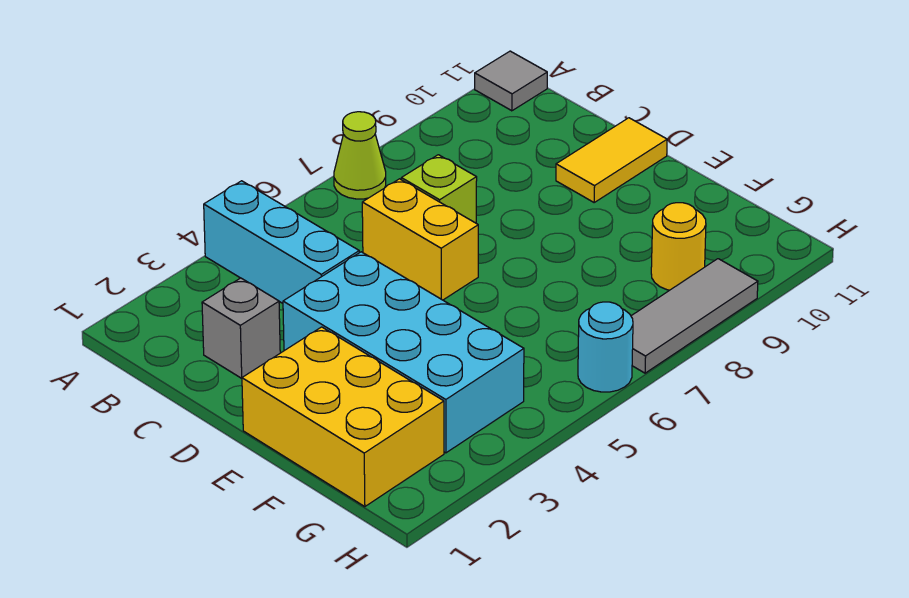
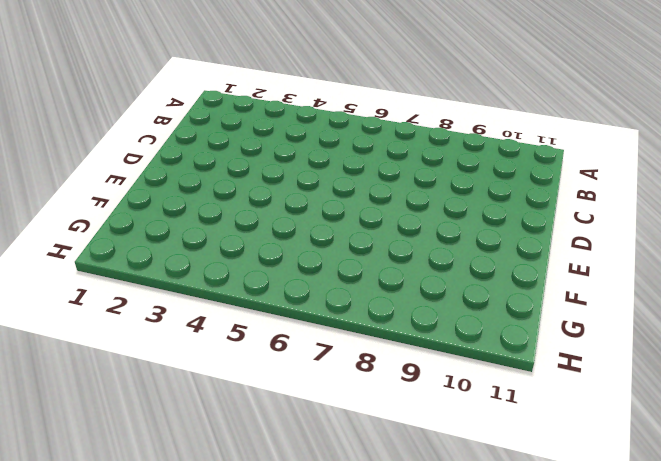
none -> cyan 1x3 brick [204,181,359,303]
none -> lime 1x1 cone [334,112,386,199]
none -> grey 1x1 tile [475,51,547,111]

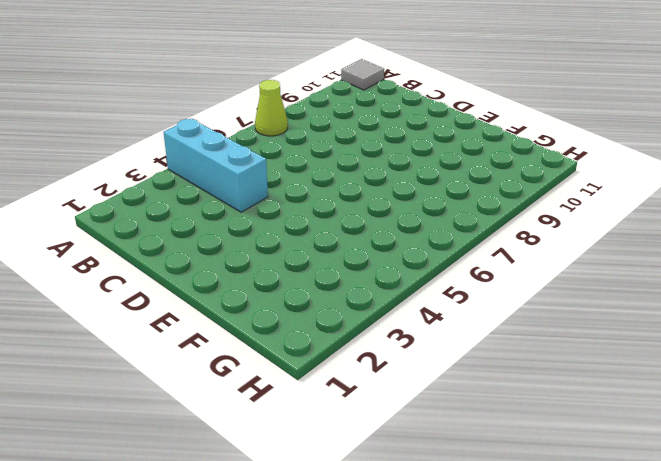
none -> grey 1x1 brick [202,278,280,378]
none -> yellow 1x2 brick [362,179,478,300]
none -> lime 1x1 brick [401,155,477,223]

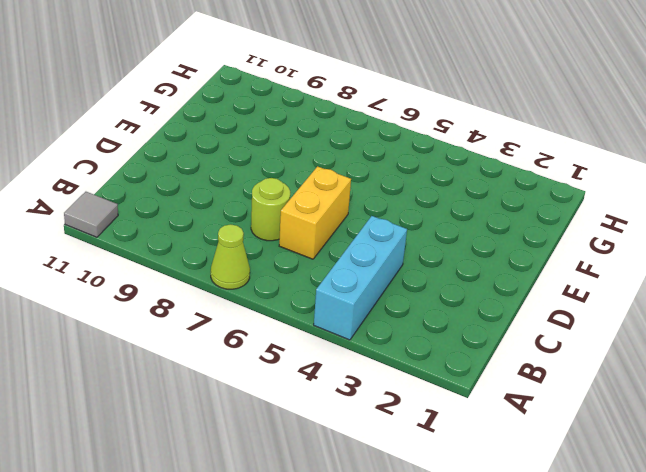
lime 1x1 round brick [251,178,290,241] -> lime 1x1 brick [401,155,477,223]
none -> grey 1x1 brick [202,278,280,378]
none -> cyan 2x4 brick [283,252,524,453]
none -> yellow 1x2 tile [556,118,667,202]

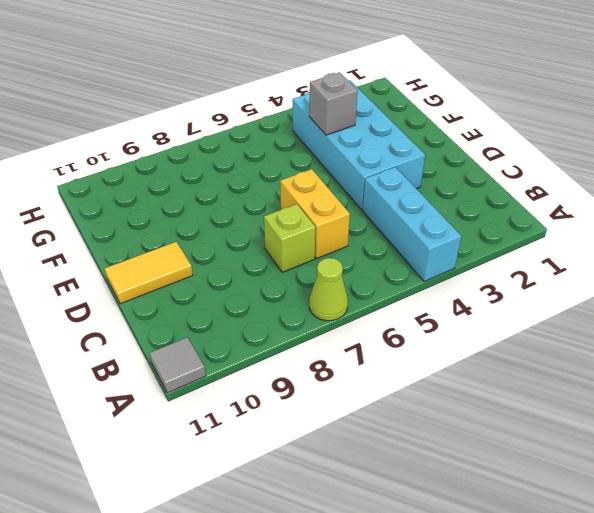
grey 1x1 brick [309,73,358,135] -> grey 1x1 brick moved to [202,278,280,378]
none -> yellow 2x3 brick [242,327,444,507]
none -> yellow 1x1 round brick [651,203,706,290]
none -> cyan 1x1 round brick [578,302,633,392]

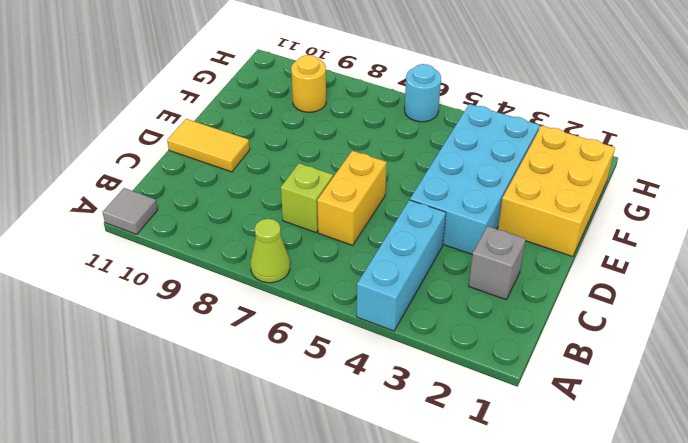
none -> grey 1x3 tile [631,259,758,373]

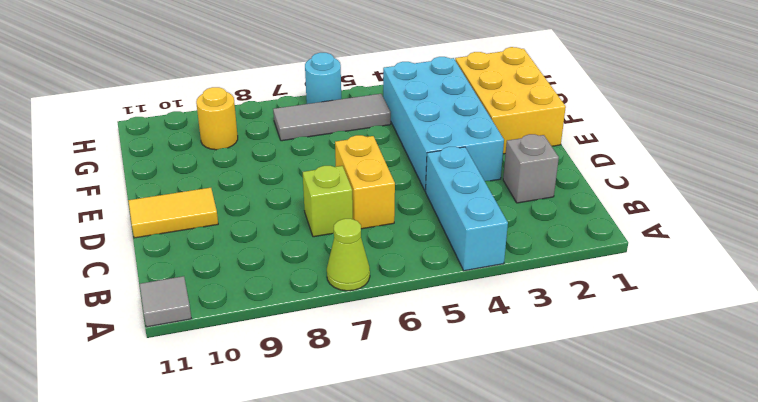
grey 1x3 tile [273,94,391,141] -> grey 1x3 tile moved to [631,259,758,373]

